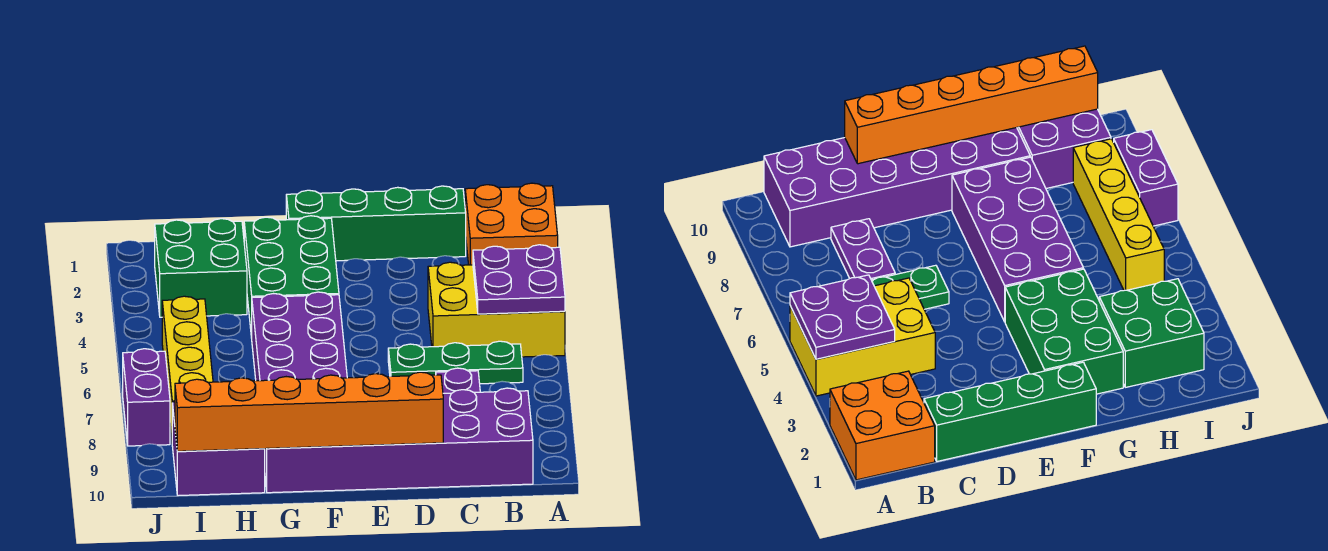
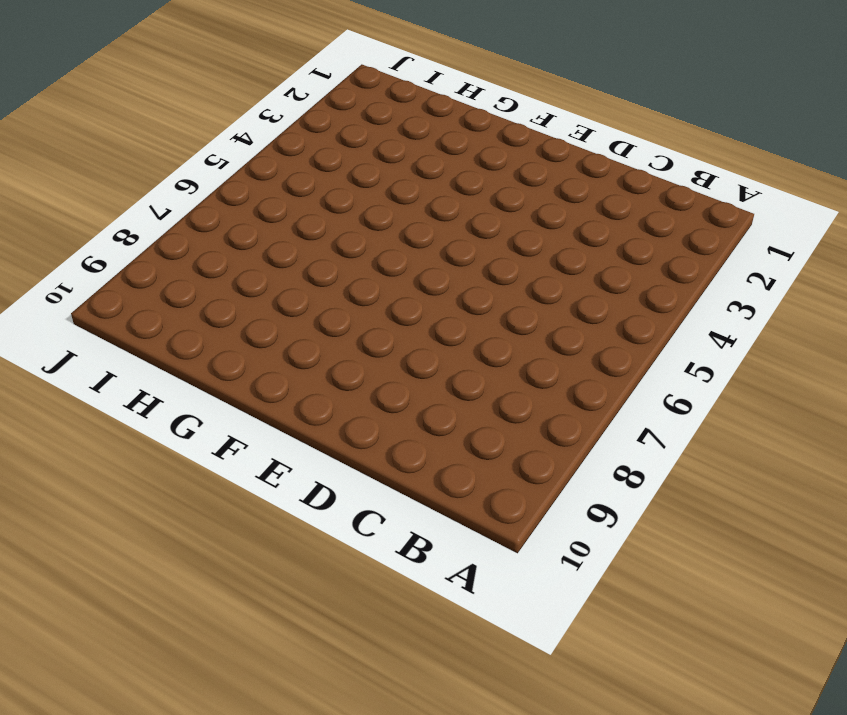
none -> orange 2x2 brick [465,183,558,265]
none -> yellow 2x3 brick [428,262,565,357]
none -> green 1x3 plate [388,341,523,384]

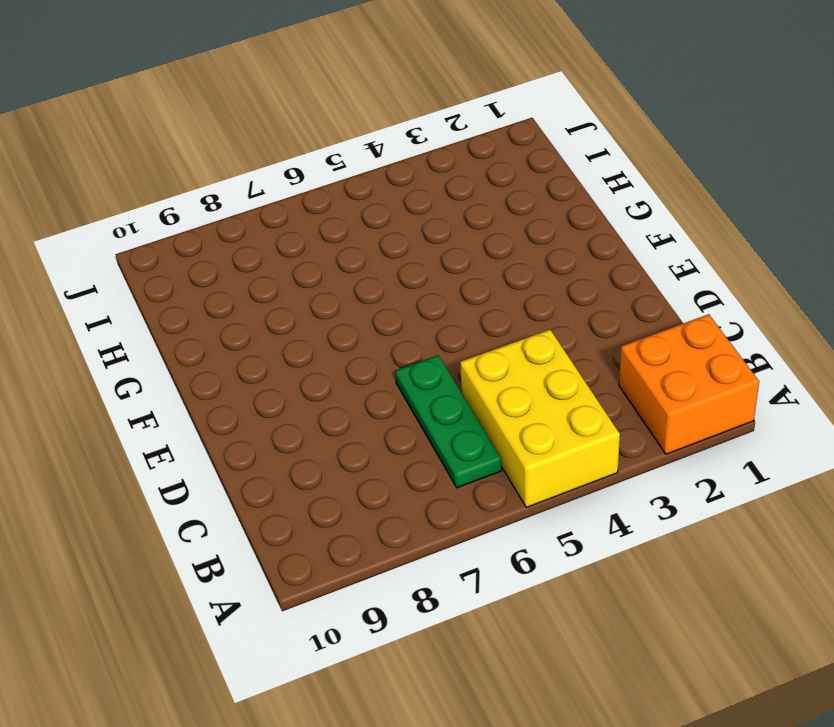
none -> purple 2x6 brick [265,388,533,493]
none -> green 1x4 brick [286,186,466,261]
none -> purple 1x2 plate [436,368,480,393]

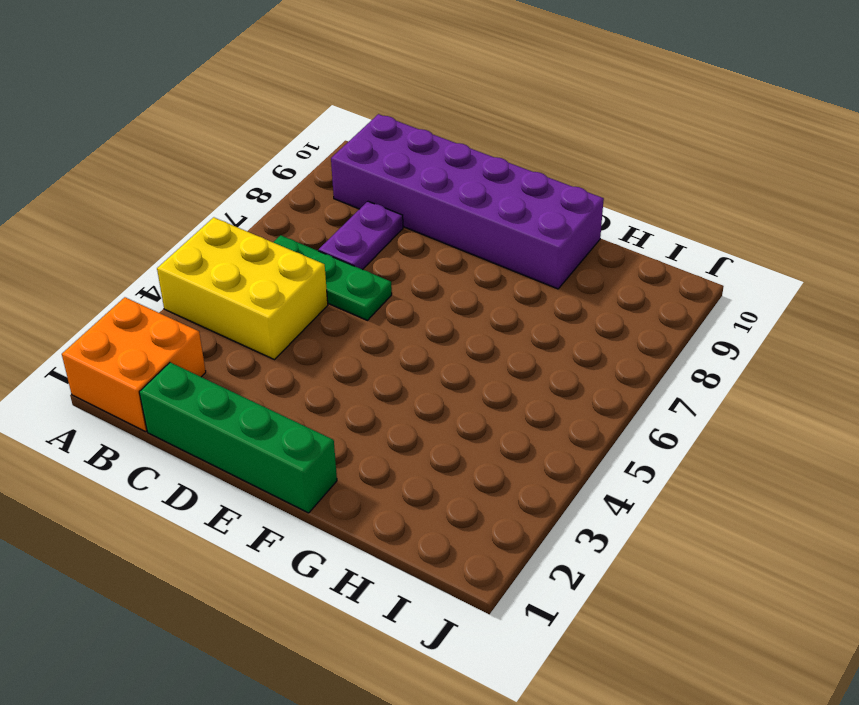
none -> green 2x3 brick [244,216,339,338]
none -> purple 2x4 brick [252,292,347,381]
none -> green 2x2 brick [155,219,247,317]

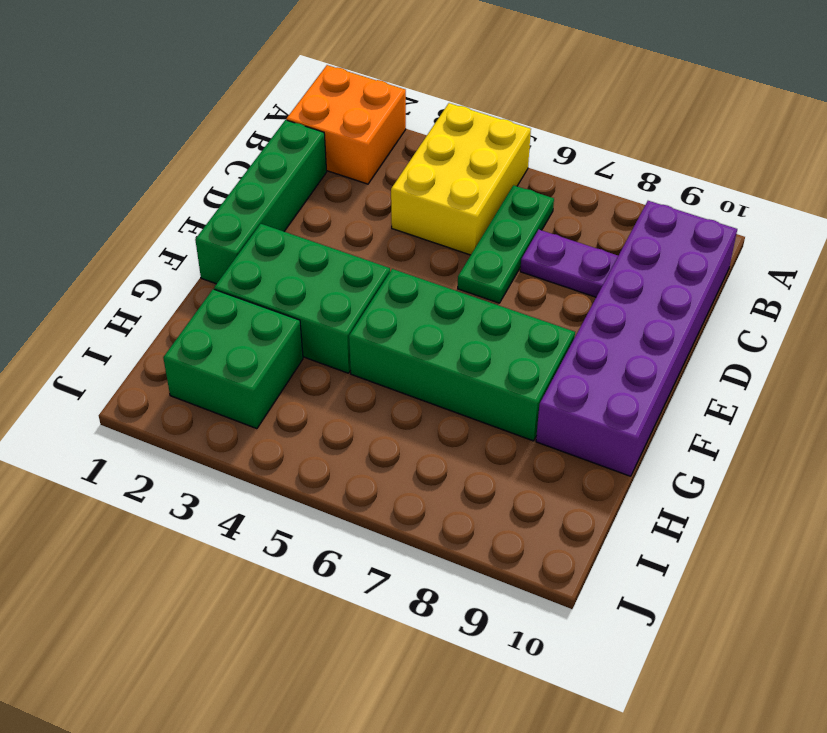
green 2x4 brick [349,269,575,441] -> purple 2x4 brick [252,292,347,381]
none -> purple 2x2 brick [172,402,265,496]
none -> yellow 1x4 brick [162,296,213,437]
none -> purple 1x2 brick [123,349,170,446]

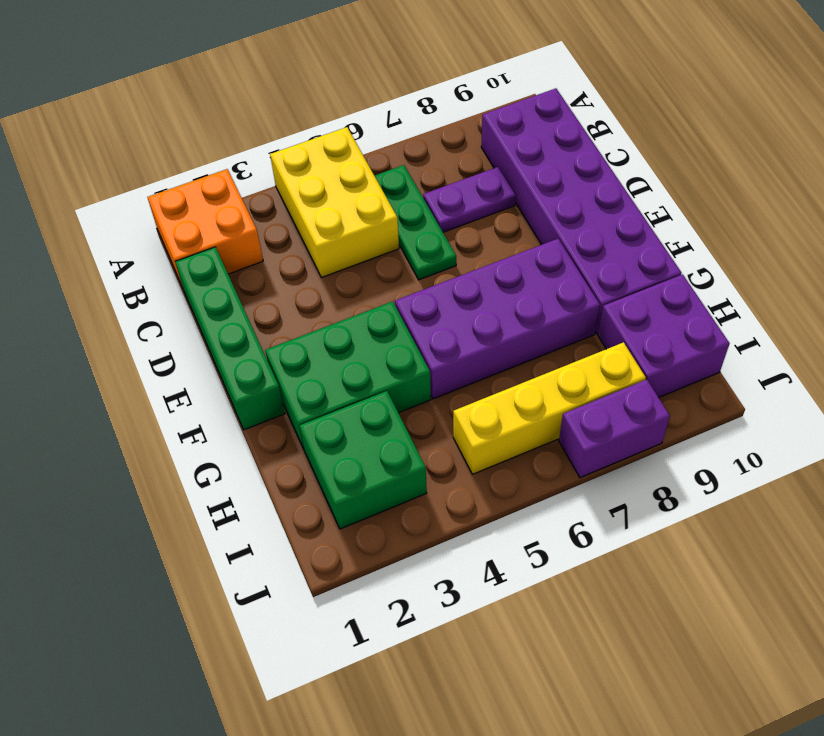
none -> purple 2x2 plate [473,245,565,314]
none -> orange 1x6 brick [175,372,443,451]

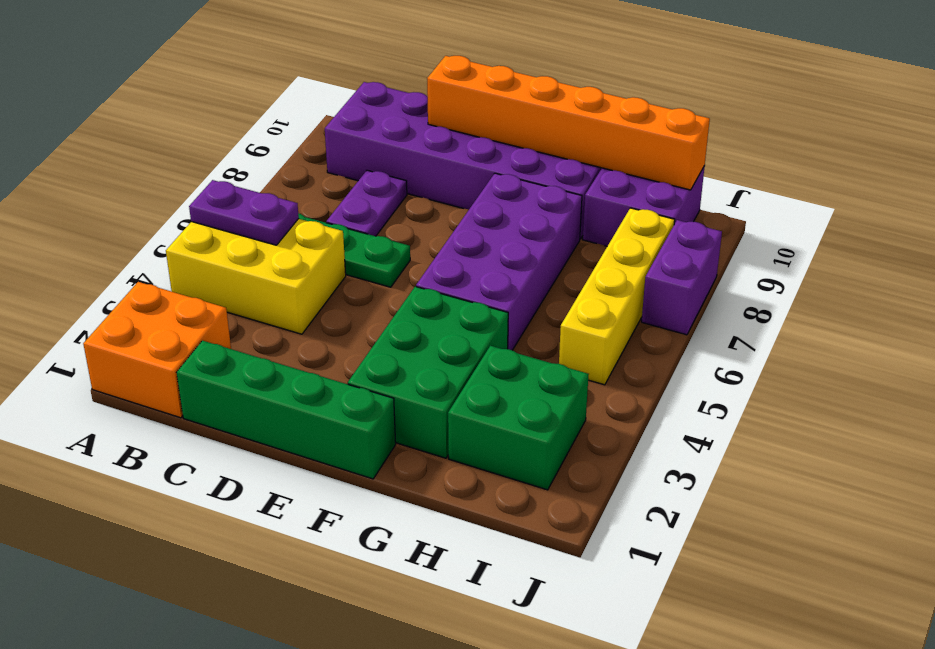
purple 1x2 plate [189,180,299,245] -> purple 2x2 plate [473,245,565,314]

